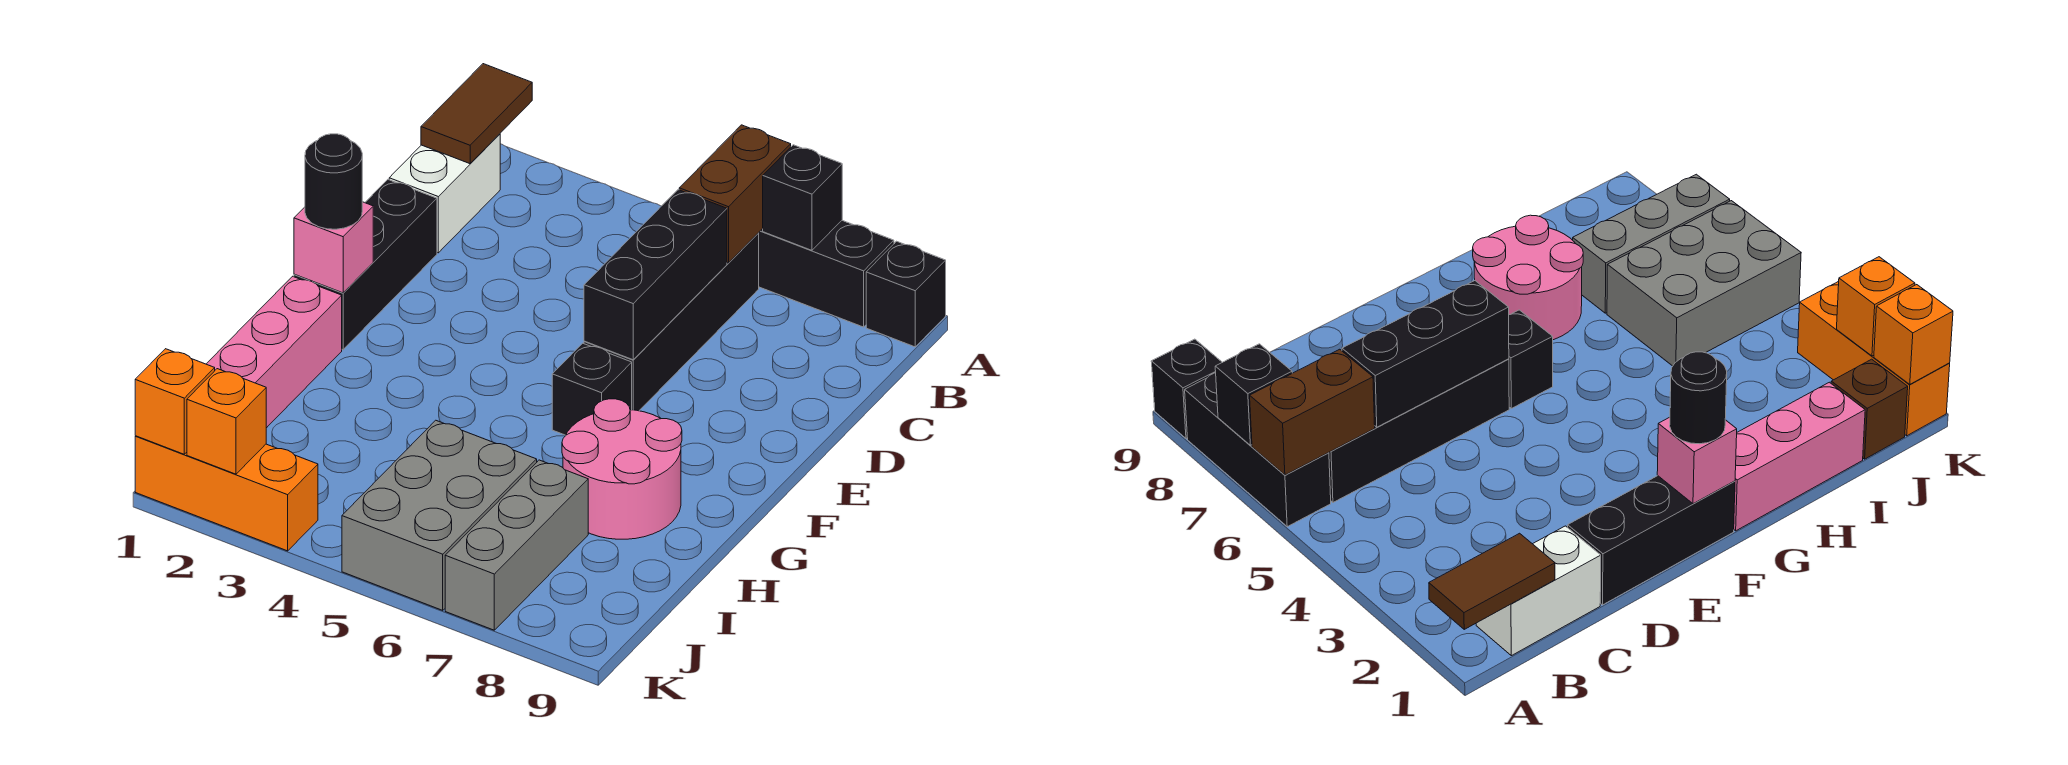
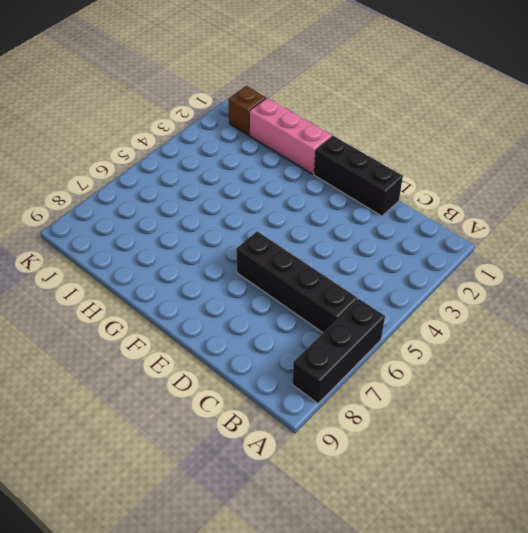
none -> black 1x1 brick [866,241,946,347]
none -> white 1x2 brick [389,134,500,253]
none -> black 1x1 brick [552,343,632,435]

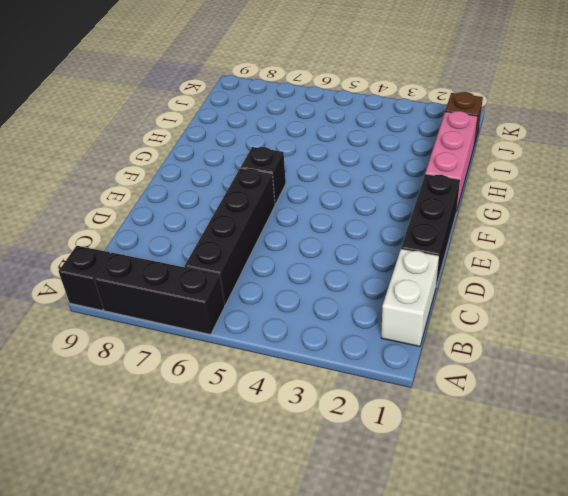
none -> pink 2x2 round brick [562,399,682,539]
none -> grey 2x3 brick [342,420,537,610]
none -> grey 1x3 brick [445,460,588,630]

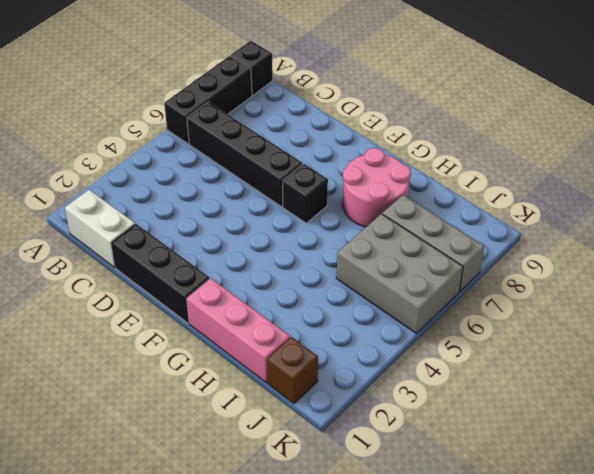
none -> orange 1x3 brick [135,436,318,551]
none -> brown 1x2 tile [421,64,532,164]
none -> brown 1x2 brick [679,125,791,263]

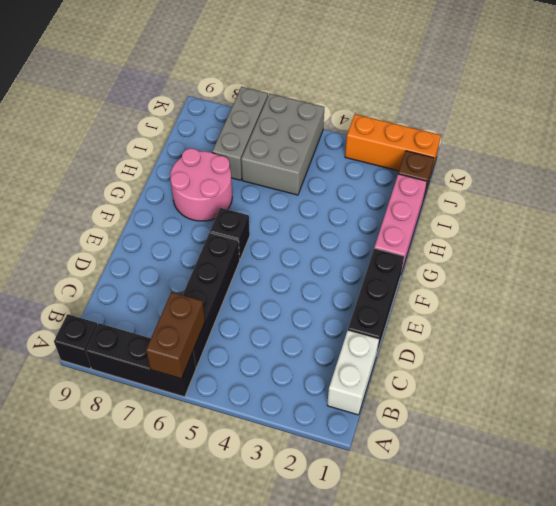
none -> brown 1x2 tile [421,64,532,164]
none -> black 1x1 brick [763,145,842,250]
none -> black 1x3 brick [584,190,727,360]

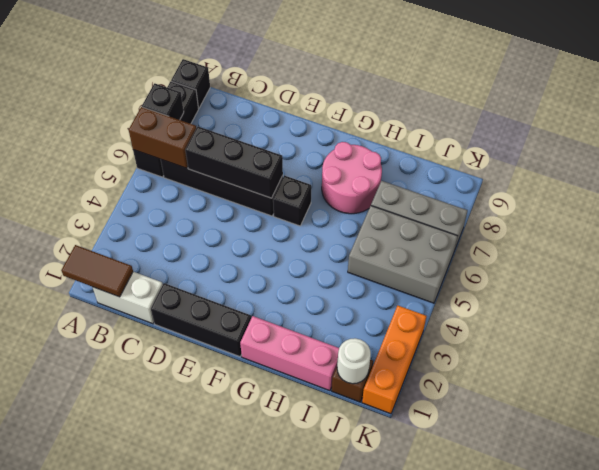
white 1x1 round brick [337,338,371,384] -> none
none -> pink 1x1 brick [294,202,373,293]
none -> orange 1x1 brick [135,349,215,454]
none -> orange 1x1 brick [187,369,266,474]

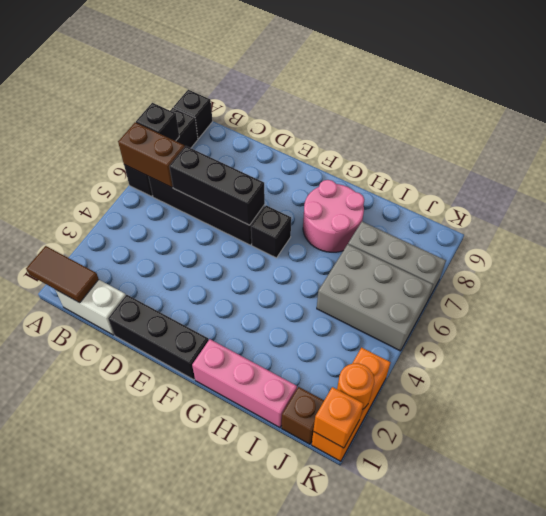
orange 1x1 round brick [337,363,374,409] -> orange 1x1 brick [187,369,266,474]
none -> pink 1x1 brick [294,202,373,293]
none -> black 1x1 round brick [305,134,362,229]

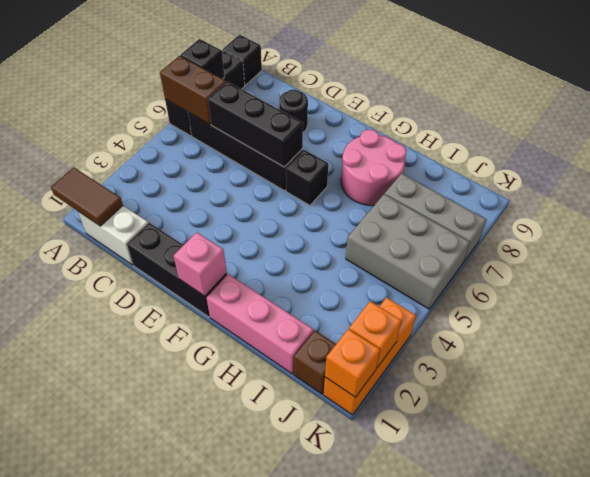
black 1x1 round brick [279,90,308,132] -> black 1x1 round brick moved to [305,134,362,229]

